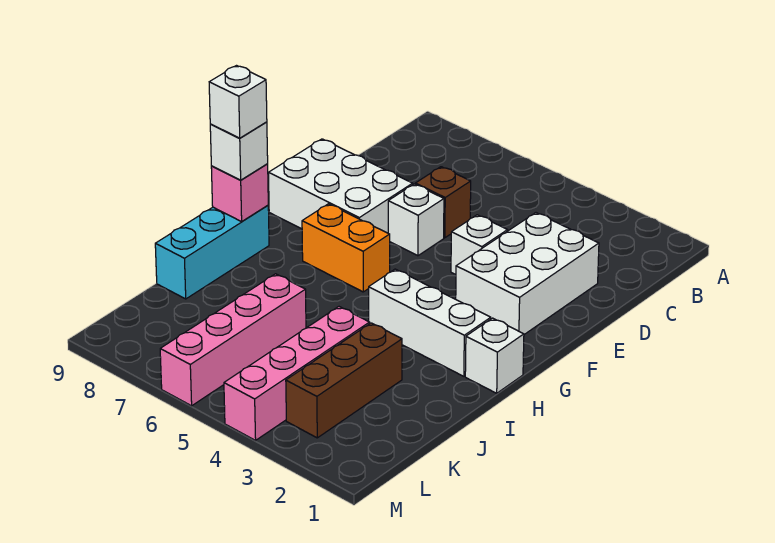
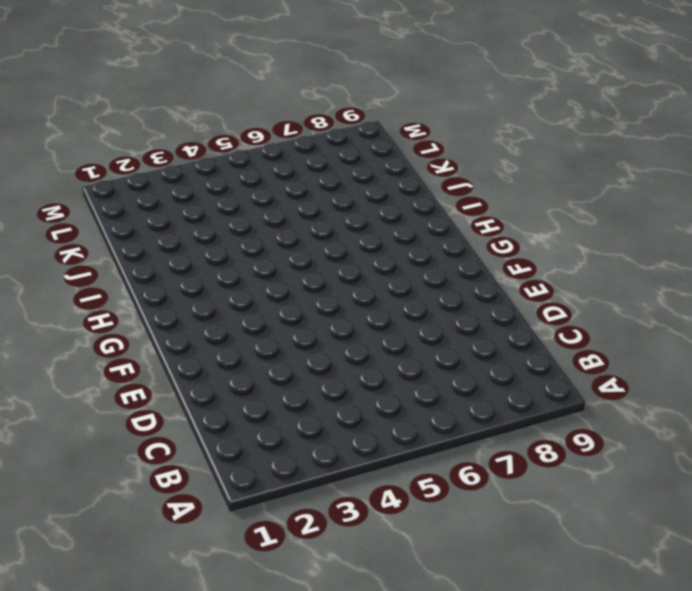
none -> white 2x3 brick [456,213,599,334]
none -> brown 1x1 brick [415,167,471,238]
none -> white 1x1 brick [451,215,508,275]

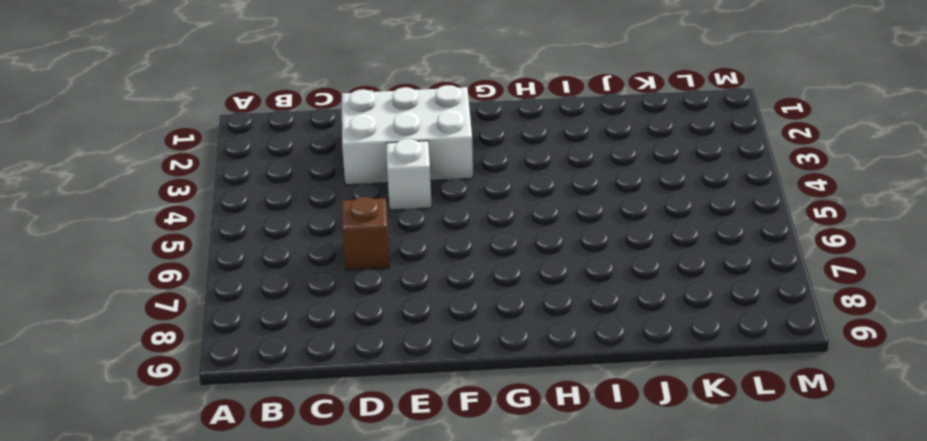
none -> white 1x1 brick [388,184,444,256]
none -> white 2x3 brick [269,139,413,233]
none -> orange 1x2 brick [302,204,390,292]

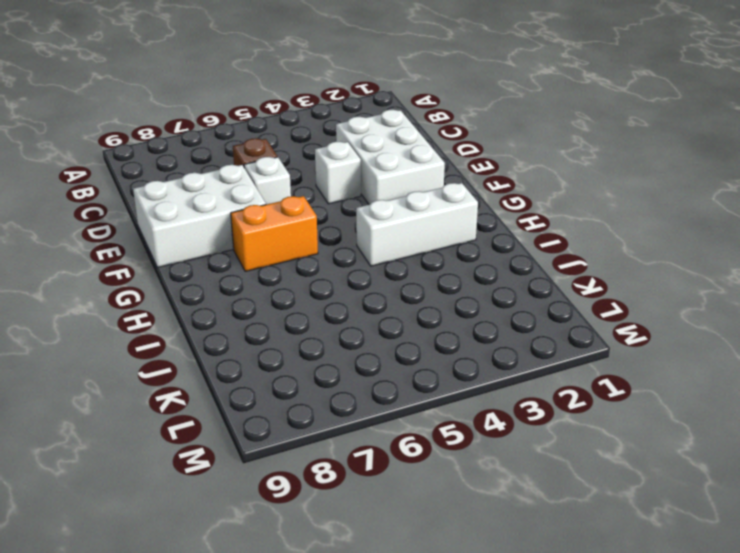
none -> white 1x1 brick [465,318,524,393]
none -> cyan 1x3 brick [155,206,269,299]
none -> brown 1x3 brick [286,323,402,438]

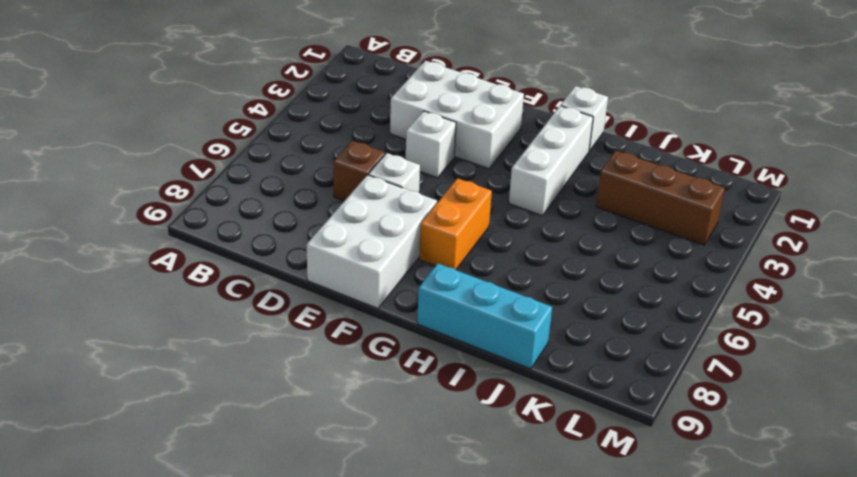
none -> pink 1x4 brick [224,307,370,440]
none -> pink 1x4 brick [160,274,306,406]
none -> pink 1x1 brick [211,164,268,222]

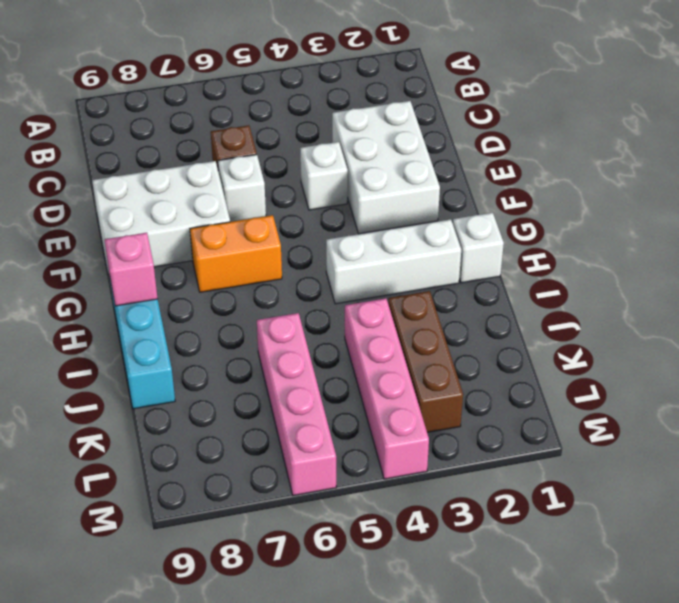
none -> white 1x1 brick [210,122,268,180]
none -> white 1x1 brick [209,66,267,138]

